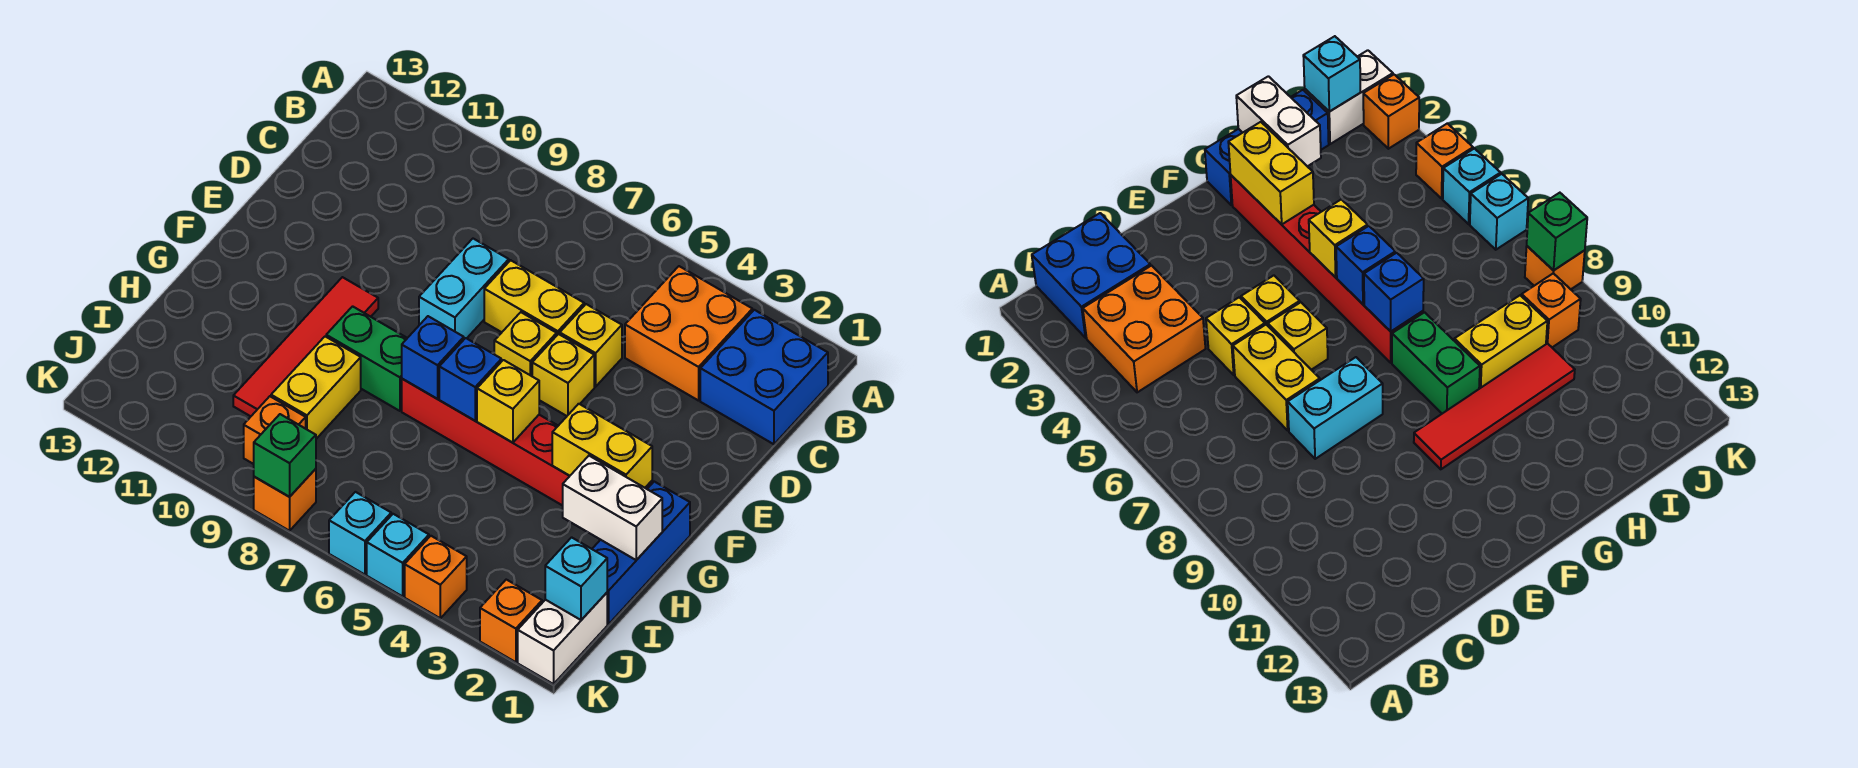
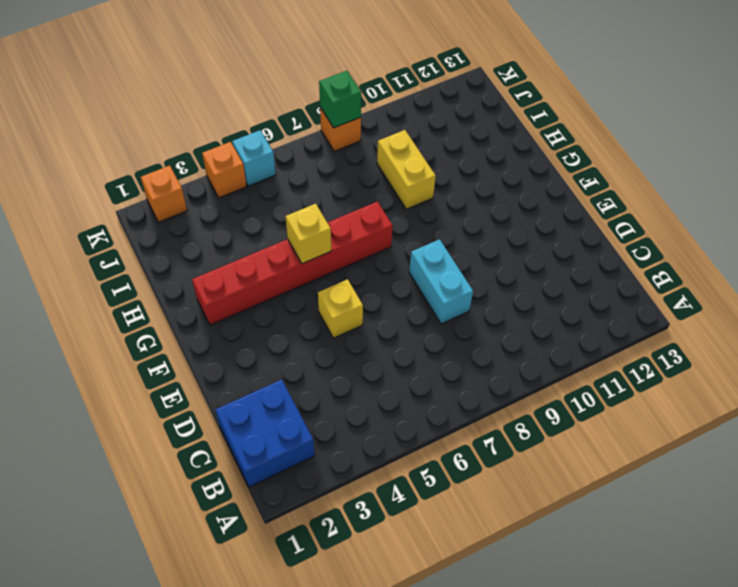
none -> orange 2x2 brick [625,266,752,401]
none -> yellow 1x1 brick [560,304,622,387]
none -> yellow 1x2 brick [484,260,584,335]

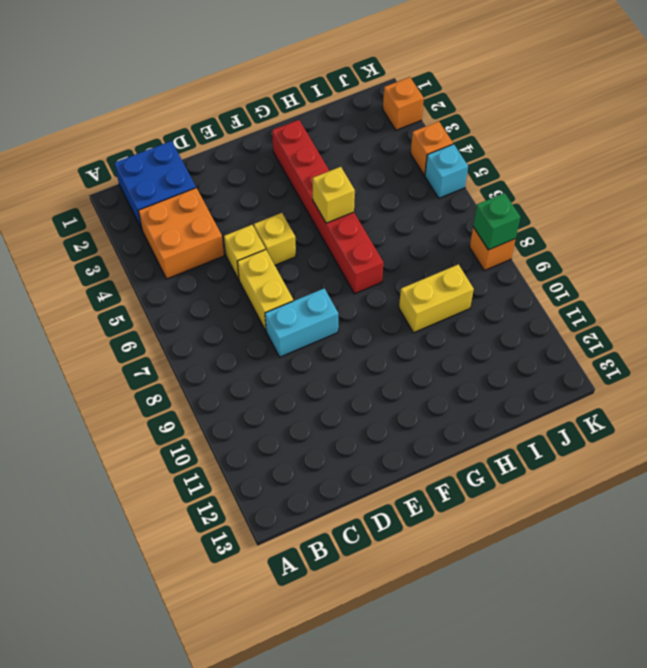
none -> yellow 1x1 brick [494,312,557,376]
none -> red 1x4 tile [233,277,378,416]
none -> blue 1x3 brick [592,482,690,624]

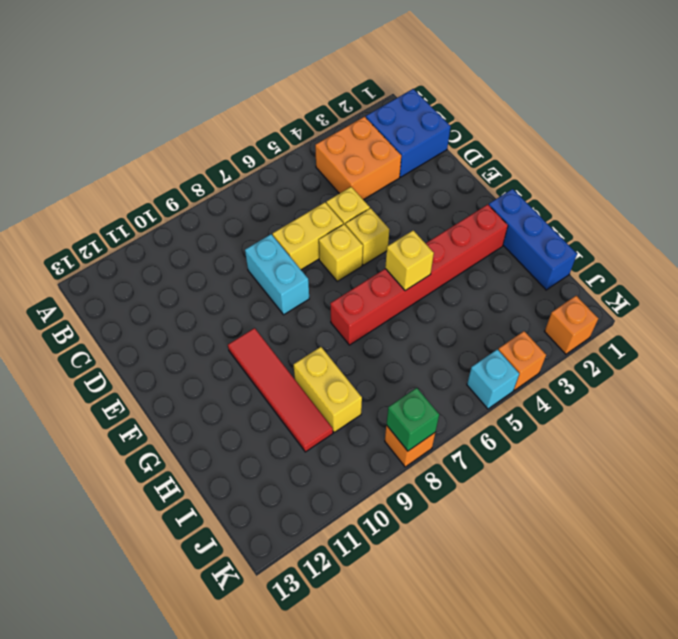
none -> green 1x2 brick [326,306,407,411]
none -> white 1x2 brick [518,593,607,684]
none -> orange 1x1 brick [244,396,306,464]

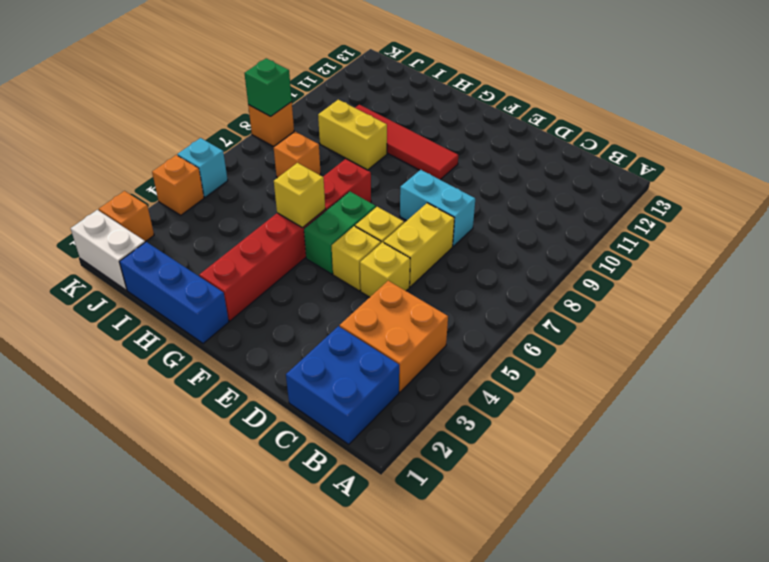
green 1x2 brick [304,192,376,274] -> green 1x2 brick moved to [326,306,407,411]
orange 1x1 brick [274,132,321,178] -> orange 1x1 brick moved to [244,396,306,464]
none -> cyan 1x1 brick [329,492,391,575]
none -> yellow 1x2 brick [552,404,652,488]
none -> blue 1x1 brick [439,338,501,421]

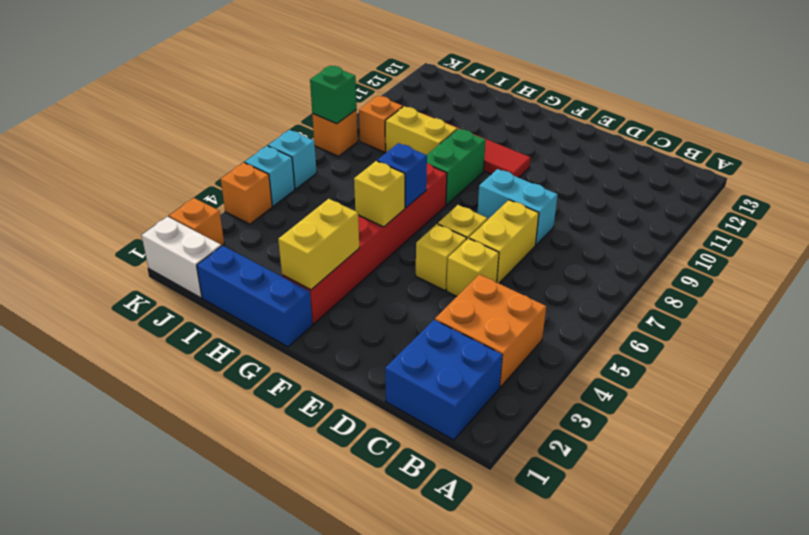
none -> blue 1x1 brick [402,316,464,399]
none -> white 1x2 brick [563,456,662,560]
none -> cyan 1x1 brick [545,537,607,620]

